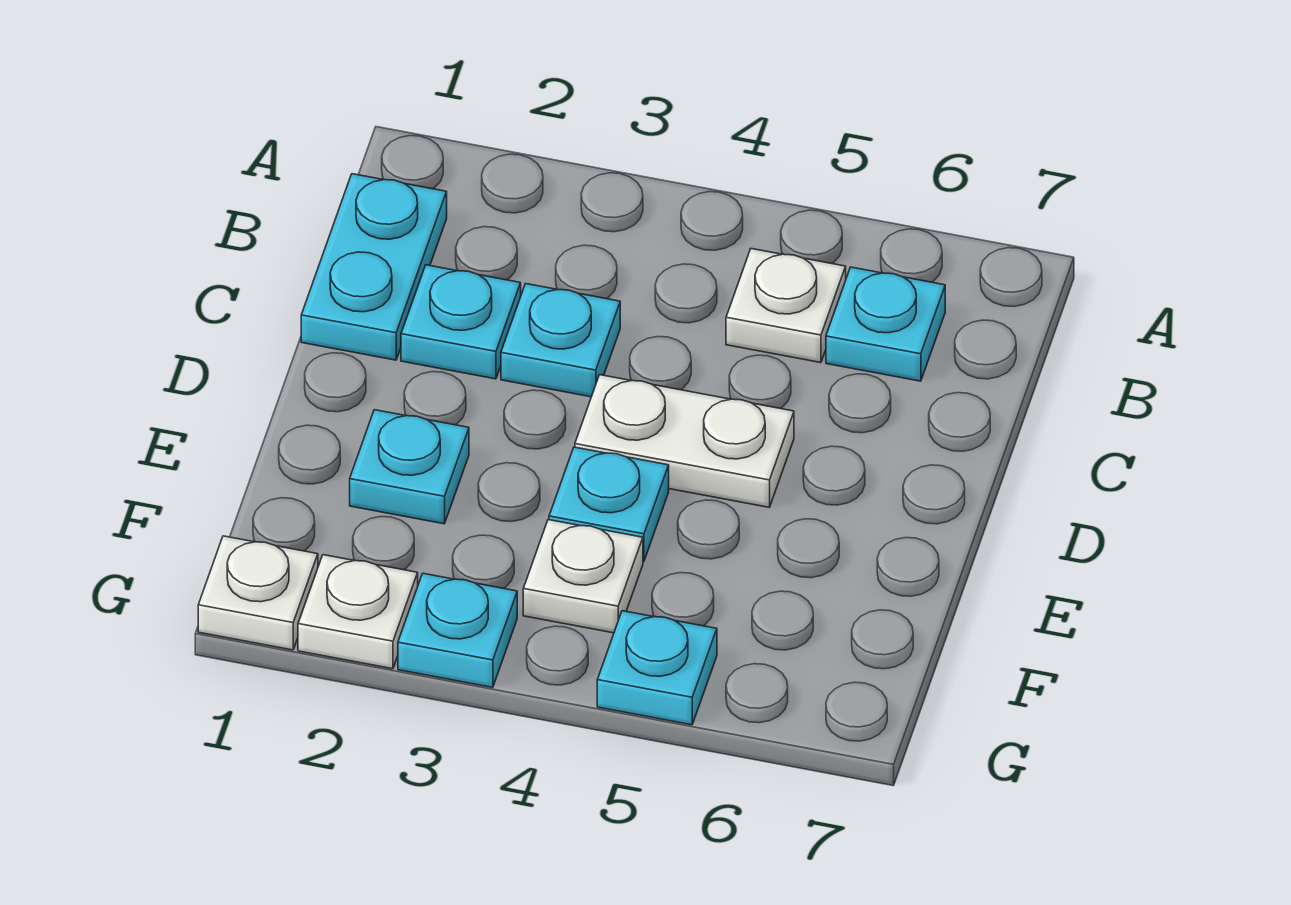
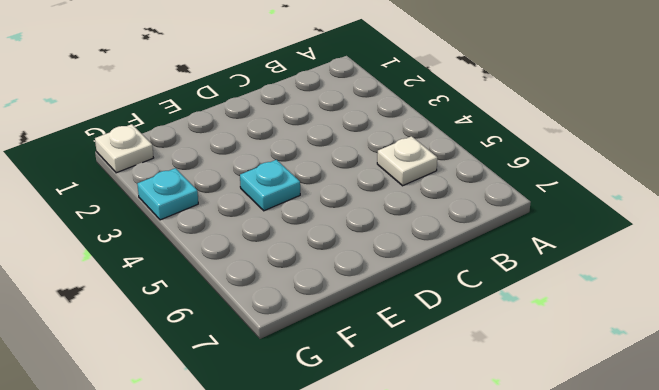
none -> cyan 1x2 plate [301,174,447,360]
none -> cyan 1x1 plate [826,267,945,381]
none -> cyan 1x1 plate [401,265,521,379]

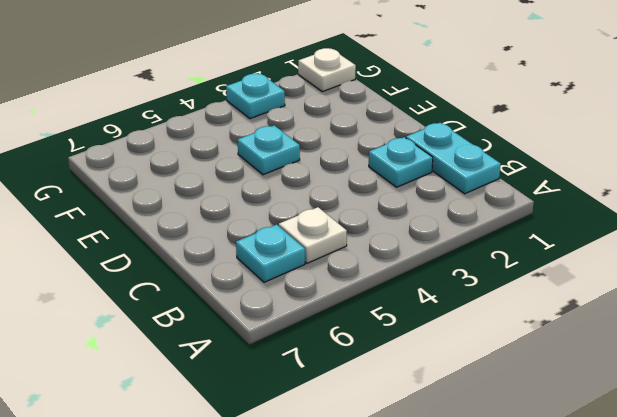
none -> cyan 1x1 plate [501,284,620,397]
none -> white 1x2 plate [575,375,794,507]
none -> cyan 1x1 plate [350,410,469,524]

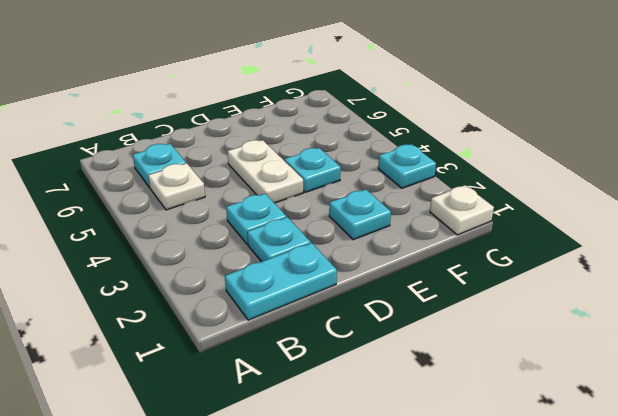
none -> white 1x1 plate [523,520,643,633]
none -> white 1x1 plate [298,555,418,669]
none -> cyan 1x1 plate [597,611,717,725]

